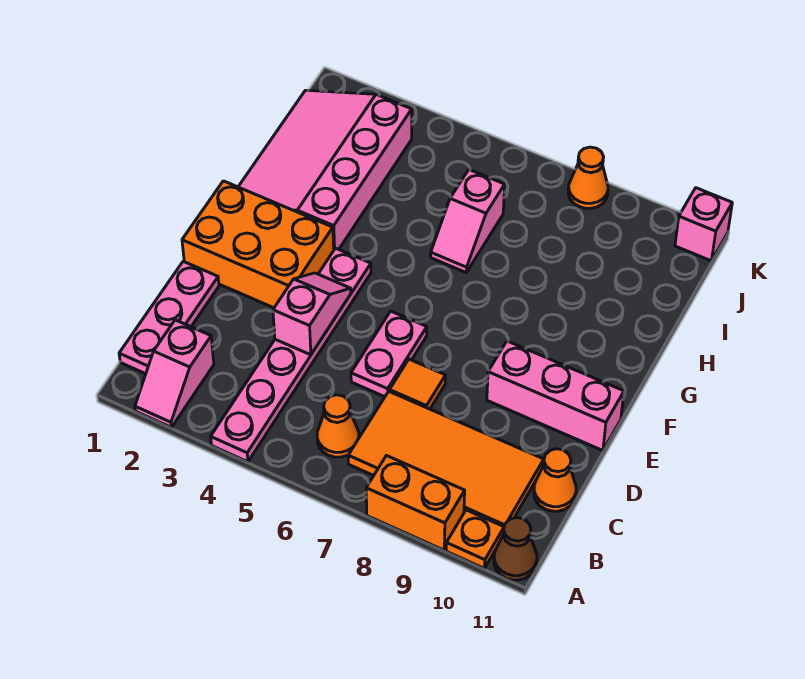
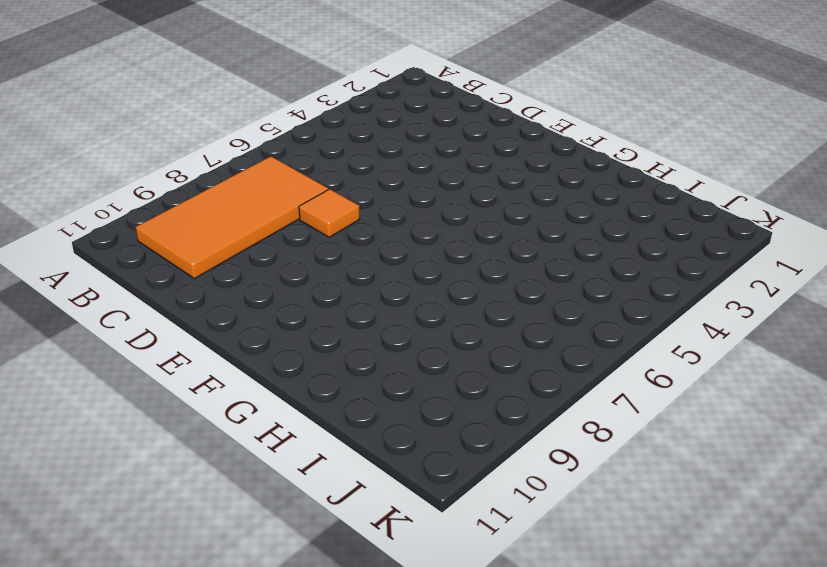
none -> pink 1x2 slope [135,320,214,427]
none -> pink 1x6 plate [211,248,371,462]
none -> orange 1x2 brick [366,456,465,550]

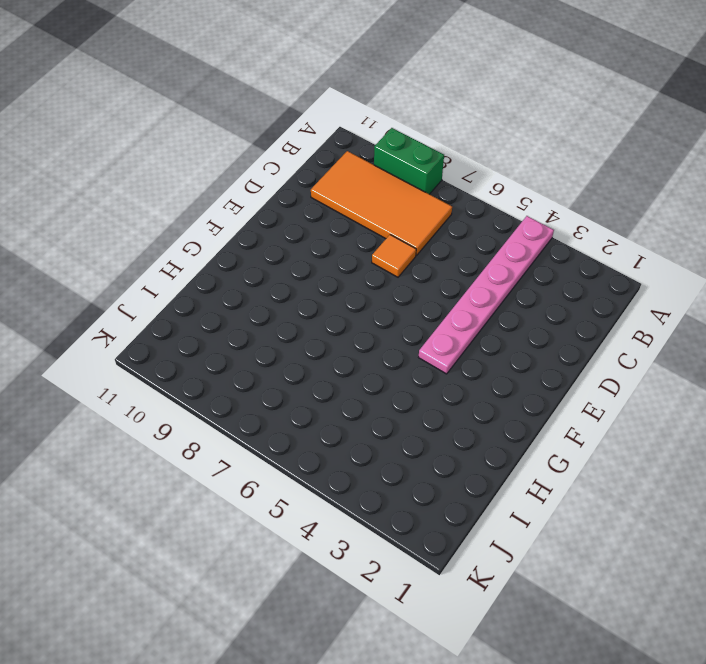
green 1x2 brick [374,128,444,194] -> orange 1x2 brick [366,456,465,550]
none -> pink 1x2 slope [135,320,214,427]
none -> orange 1x1 plate [446,510,504,568]
none -> brown 1x1 cone [494,518,537,580]

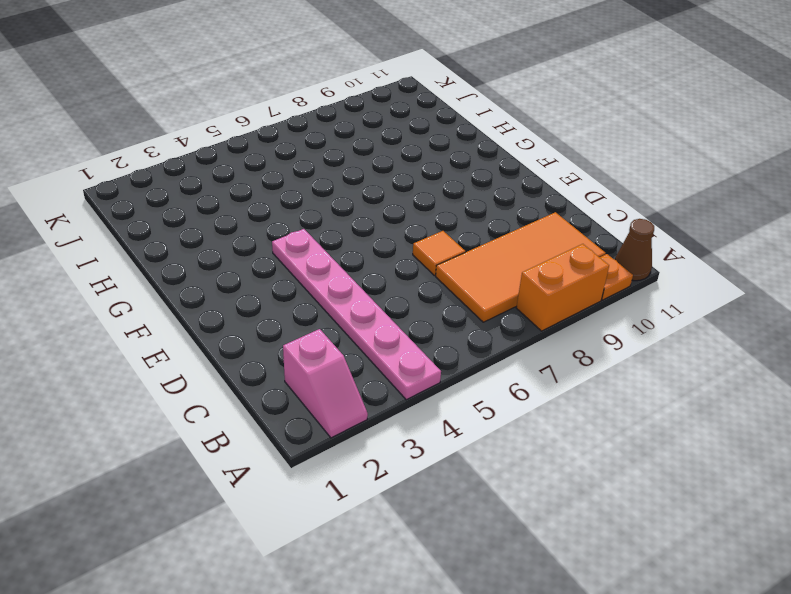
none -> pink 1x3 plate [119,261,219,374]
none -> orange 1x1 cone [317,395,359,457]
none -> orange 1x1 cone [534,449,576,511]

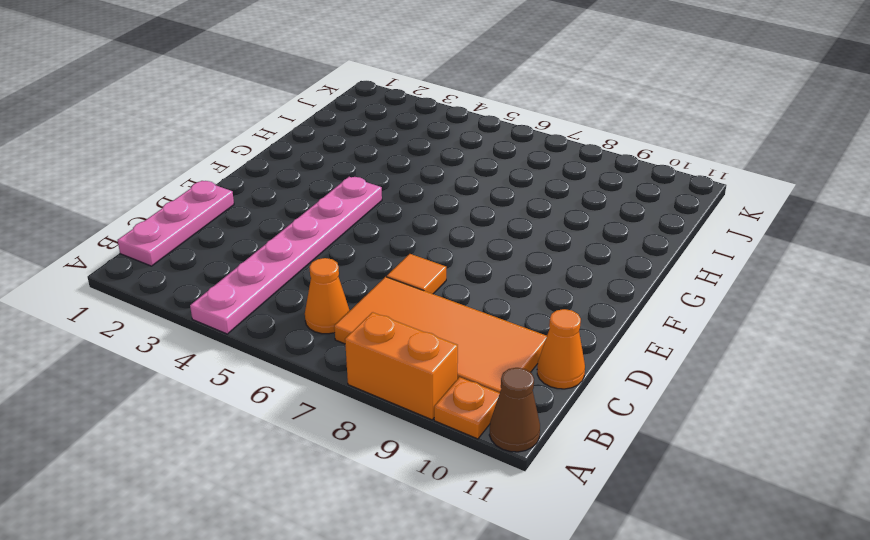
none -> pink 1x2 slope [135,320,214,427]
none -> pink 1x2 plate [351,311,427,397]
none -> orange 2x3 brick [182,181,334,308]

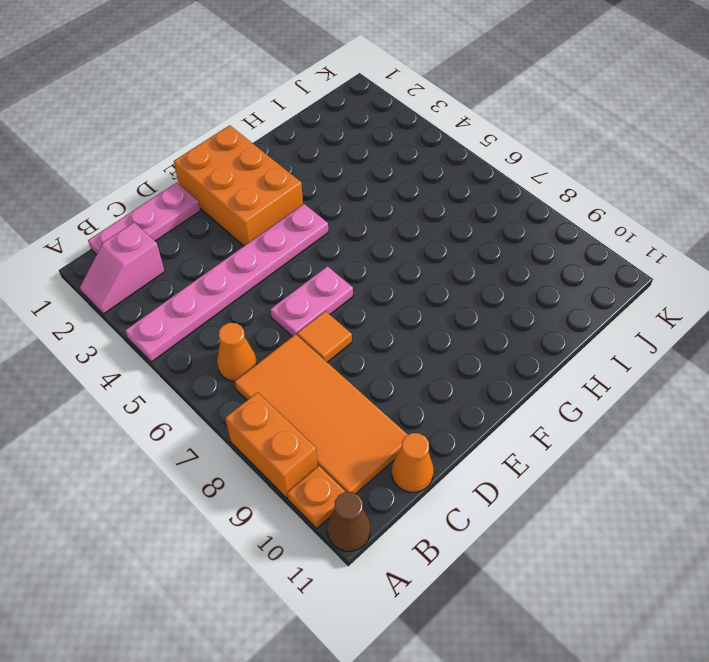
none -> pink 1x3 brick [487,341,624,451]
none -> pink 3x4 slope [238,90,412,249]
none -> pink 1x2 slope [431,170,505,272]

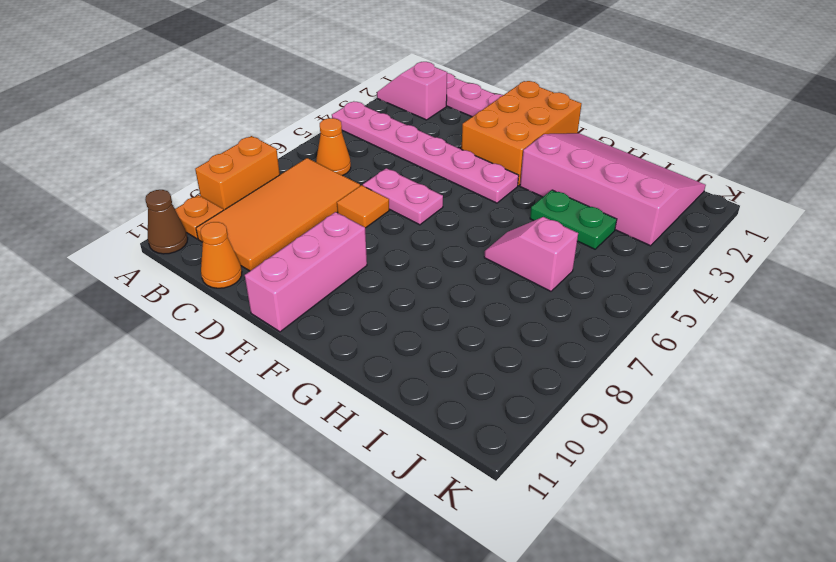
green 1x2 plate [530,190,617,249] -> none
none -> orange 1x1 cone [568,147,608,208]
none -> pink 1x1 brick [675,188,732,261]
none -> pink 1x2 slope [273,273,351,355]

